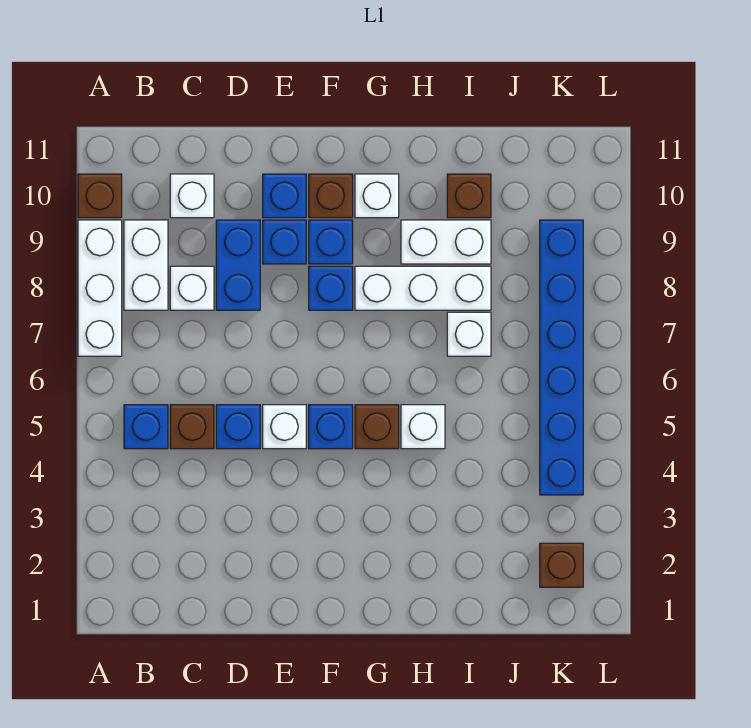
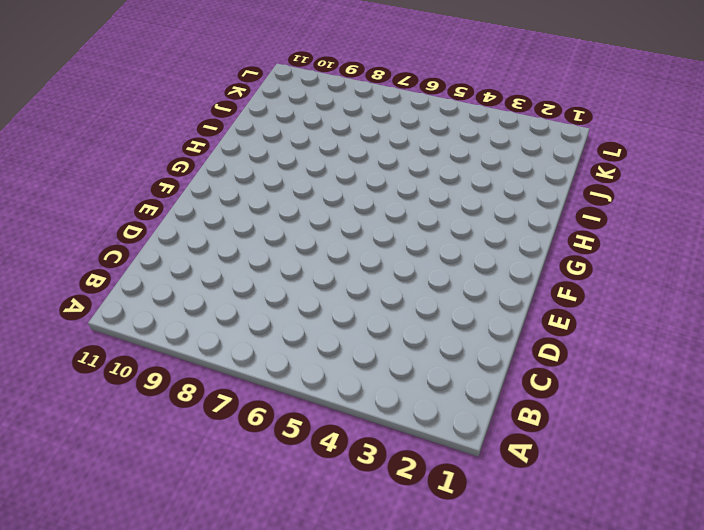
none -> white 1x3 brick [78,220,122,356]
none -> brown 1x1 brick [78,174,122,218]
none -> blue 1x1 brick [124,405,168,449]

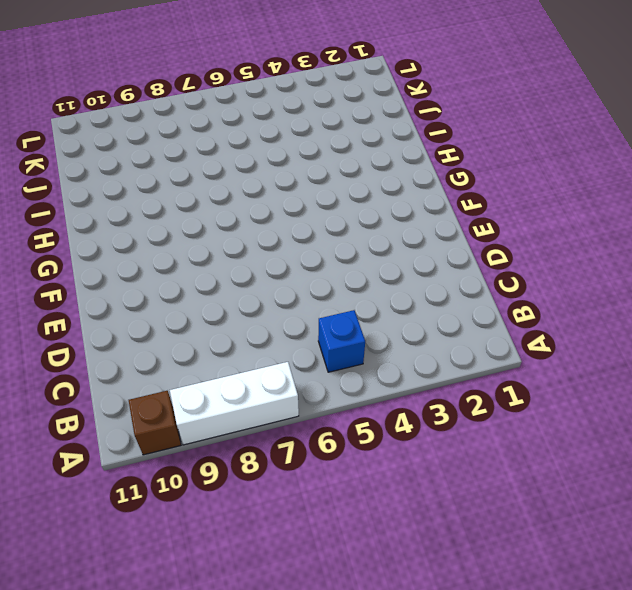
none -> white 1x2 brick [124,220,168,310]
none -> brown 1x1 brick [170,405,214,449]
none -> white 1x1 brick [170,266,214,310]

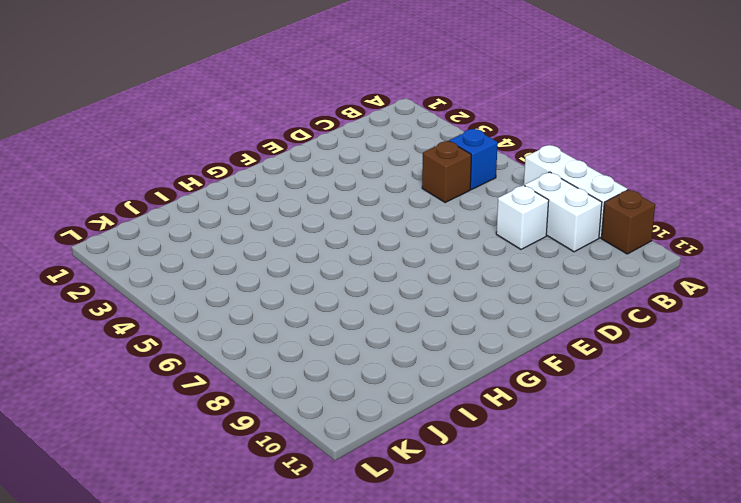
none -> white 1x1 brick [170,174,214,218]
none -> blue 1x1 brick [216,405,260,449]
none -> blue 1x2 brick [216,220,260,310]

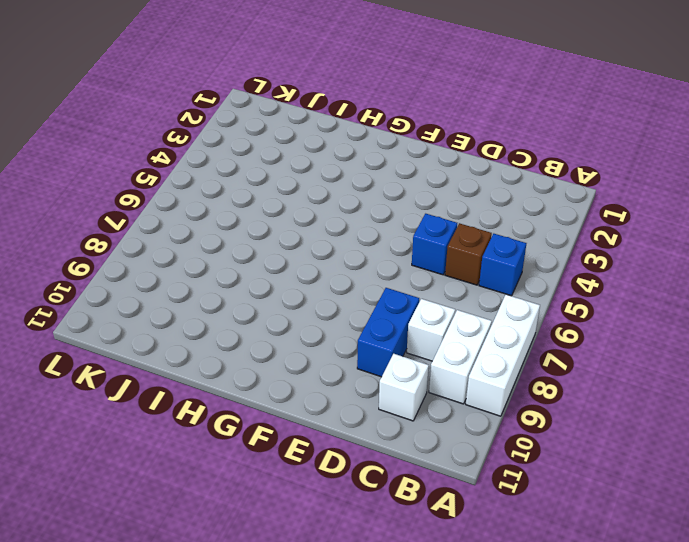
none -> brown 1x1 brick [78,174,122,218]
none -> white 1x1 brick [263,405,306,449]
none -> blue 1x1 brick [263,220,306,264]

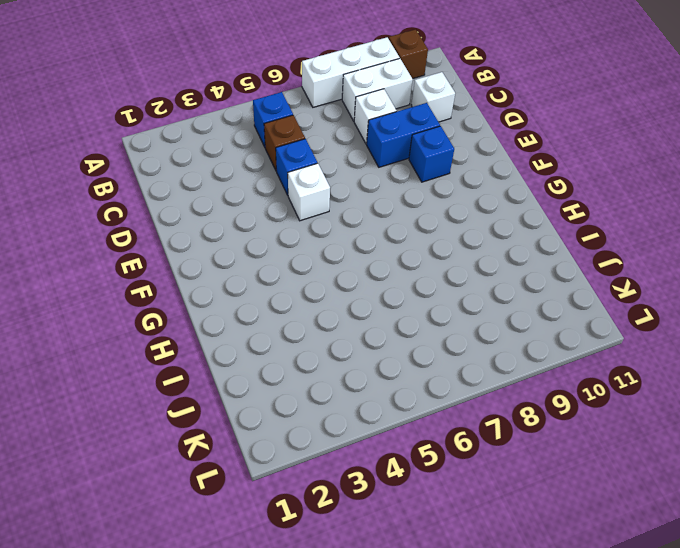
none -> blue 1x1 brick [263,174,306,218]
none -> blue 1x1 brick [309,405,353,449]
none -> blue 1x1 brick [309,266,353,310]

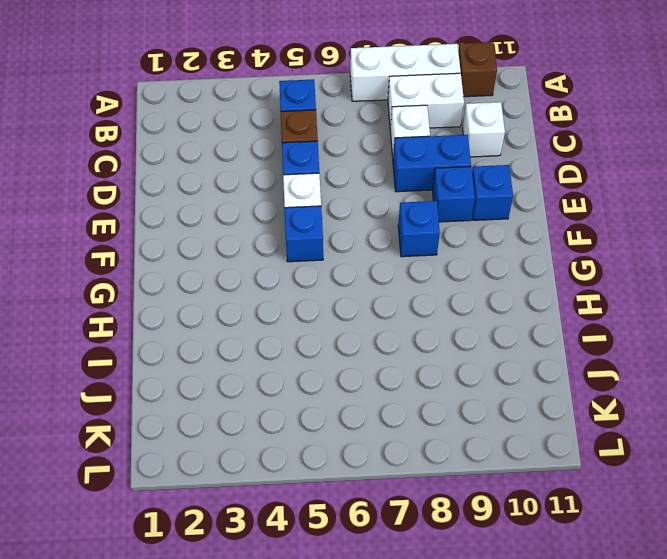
none -> blue 1x1 brick [309,220,353,264]
none -> brown 1x1 brick [309,174,353,218]
none -> brown 1x1 brick [355,405,399,449]

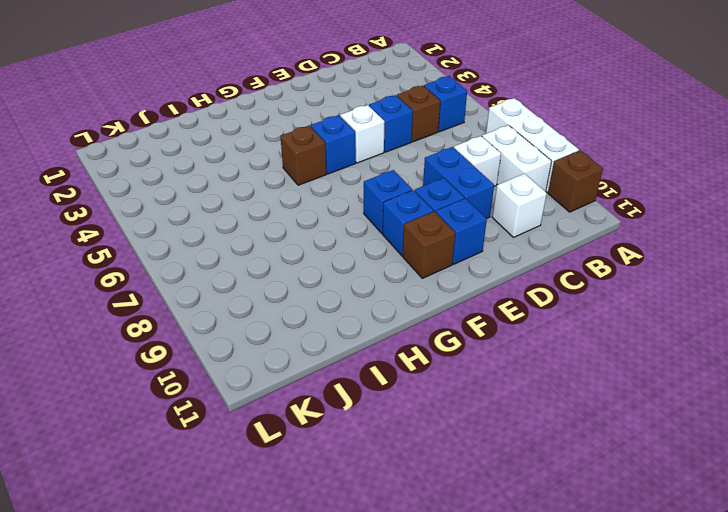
none -> white 1x3 brick [355,266,491,310]
none -> white 1x1 brick [355,174,399,218]
none -> white 1x1 brick [401,405,445,449]

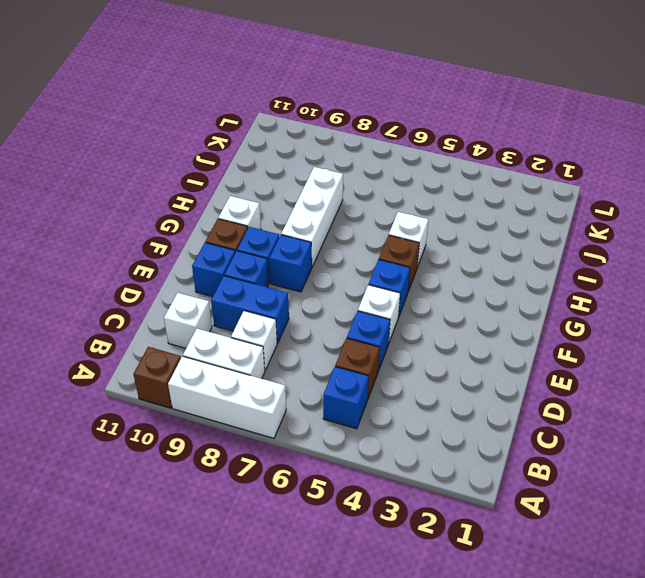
none -> white 1x2 brick [401,220,491,264]
none -> white 1x1 brick [447,312,491,356]
none -> brown 1x1 brick [447,174,491,218]

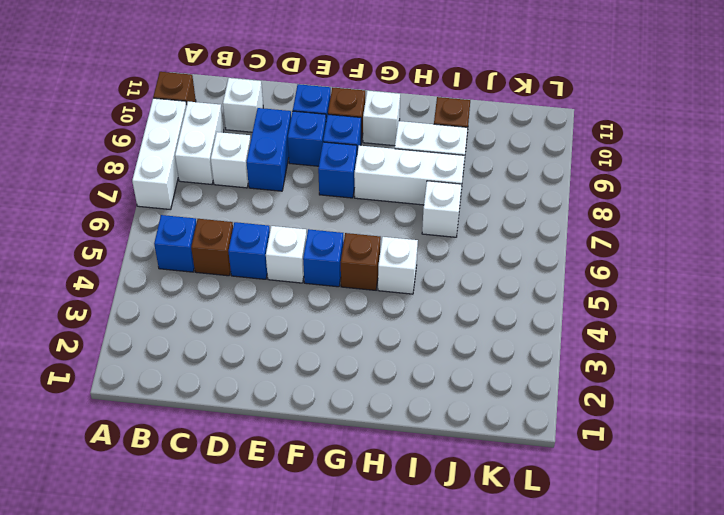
none -> brown 1x1 brick [540,543,583,587]
none -> blue 1x6 brick [540,220,583,495]

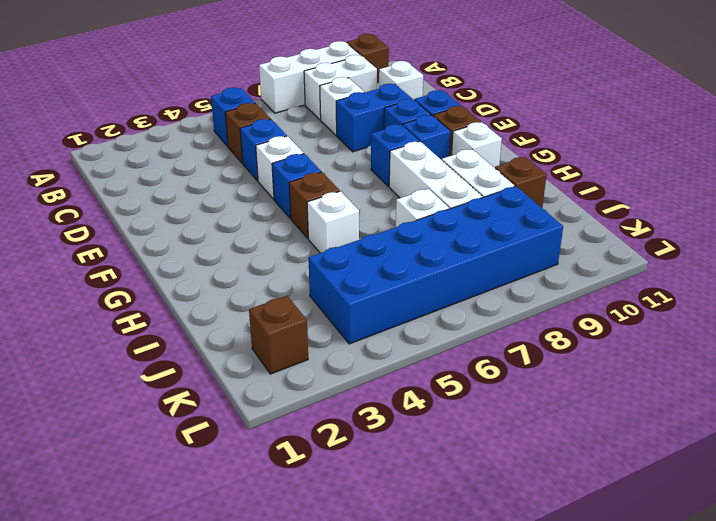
blue 2x6 brick [308,186,563,344] -> blue 1x6 brick [540,220,583,495]

